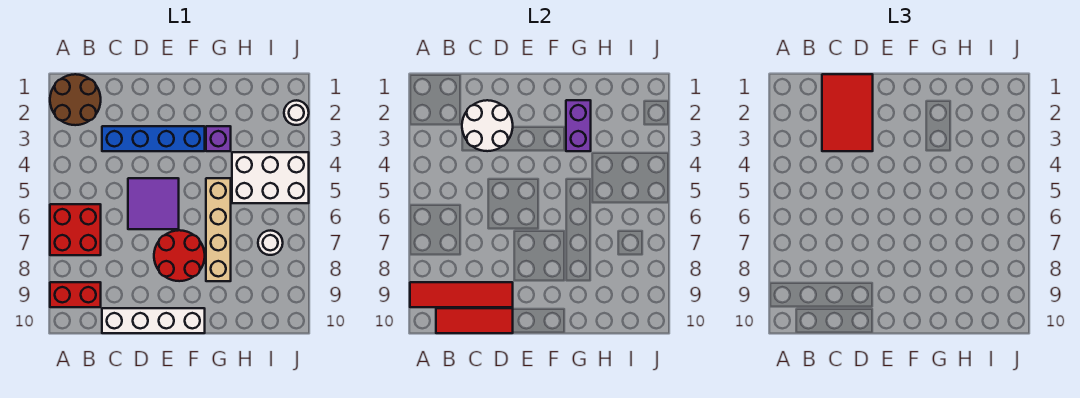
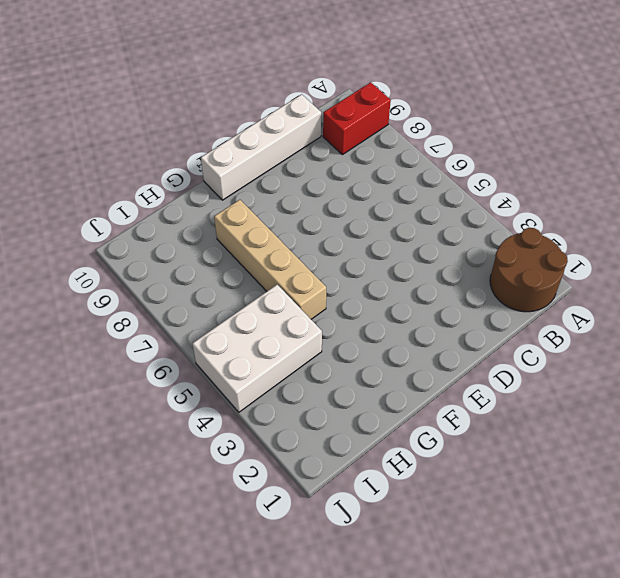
none -> red 2x2 brick [50,204,101,255]
none -> blue 1x4 brick [102,126,205,151]
none -> purple 2x2 tile [128,178,179,229]

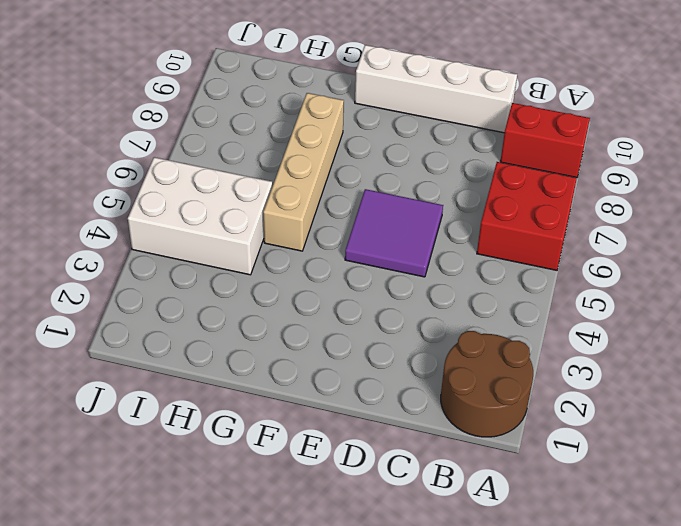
none -> blue 1x4 brick [102,126,205,151]
none -> red 2x2 round brick [154,230,205,281]
none -> purple 1x1 brick [206,126,231,151]

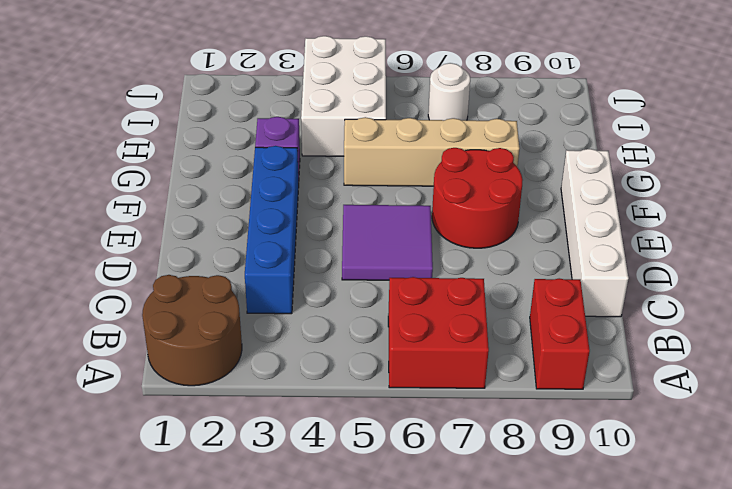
none -> white 1x1 round brick [284,100,309,125]
none -> red 1x4 tile [410,282,513,307]
none -> red 1x3 tile [436,308,513,333]

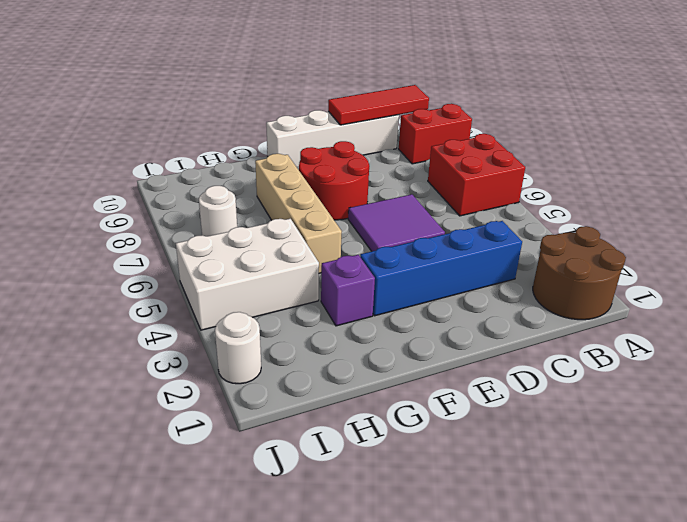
none -> red 1x4 tile [410,282,513,307]
none -> white 2x2 round brick [462,100,513,151]
none -> purple 1x2 brick [566,100,591,151]

